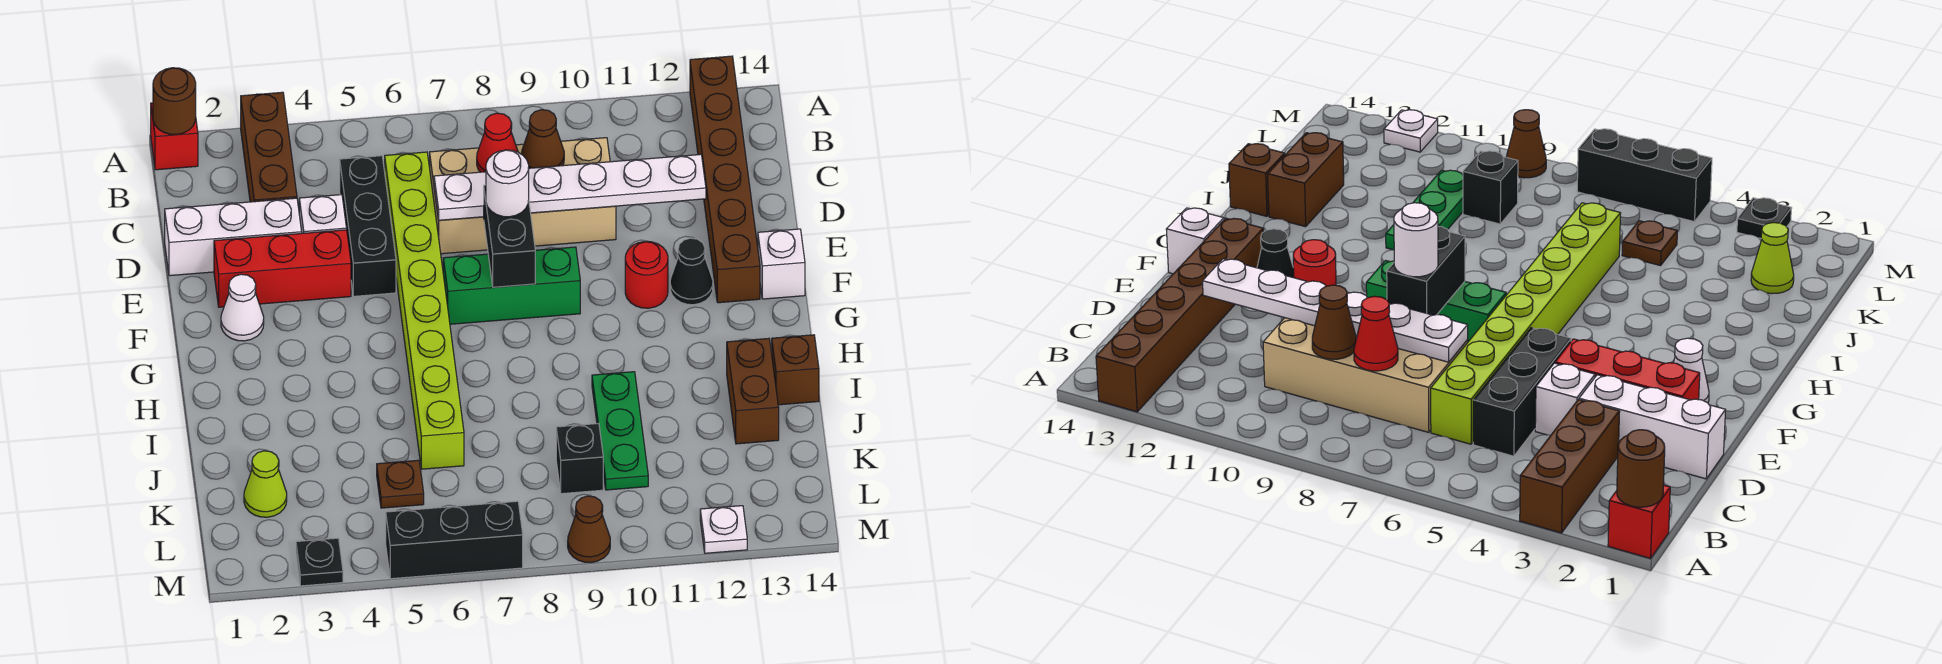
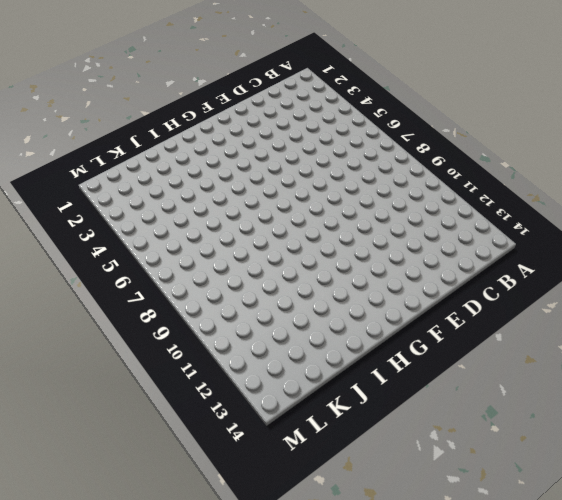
none -> red 1x1 brick [151,103,198,170]
none -> brown 1x3 brick [241,92,297,202]
none -> brown 1x6 brick [690,56,760,303]
none -> black 1x3 brick [340,156,396,296]

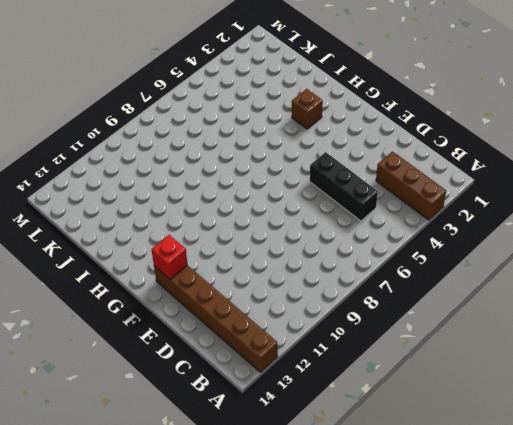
red 1x1 brick [151,235,188,279] -> red 1x1 brick moved to [151,103,198,170]
brown 1x1 brick [292,89,323,129] -> brown 1x1 brick moved to [772,335,819,405]
none -> lime 1x8 brick [385,152,464,469]
none -> tan 2x4 brick [430,138,616,254]
none -> white 1x3 brick [165,198,302,276]
none -> white 1x1 brick [299,195,347,233]

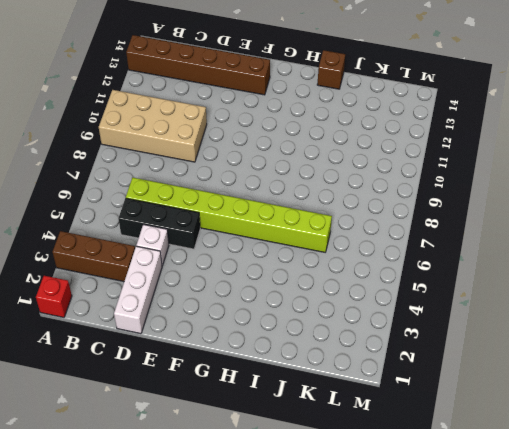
tan 2x4 brick [99,90,207,162] -> tan 2x4 brick turned to [430,138,616,254]
none -> red 1x3 brick [214,230,351,307]
none -> white 1x1 cone [221,274,264,341]
none -> green 1x3 brick [443,247,580,324]
none -> red 1x1 round brick [625,242,668,308]

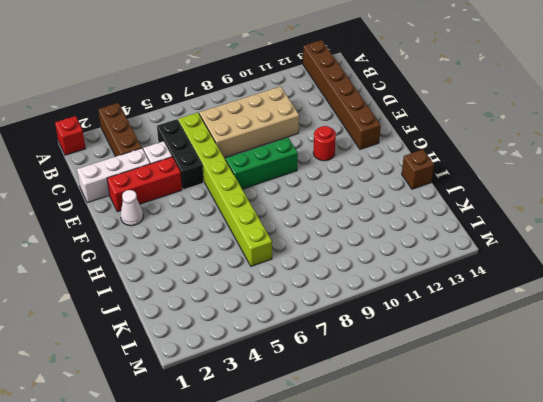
none -> black 1x1 cone [670,238,713,305]
none -> white 1x1 brick [758,229,805,299]
none -> green 1x3 plate [592,372,648,490]
none -> brown 1x2 brick [727,338,779,444]

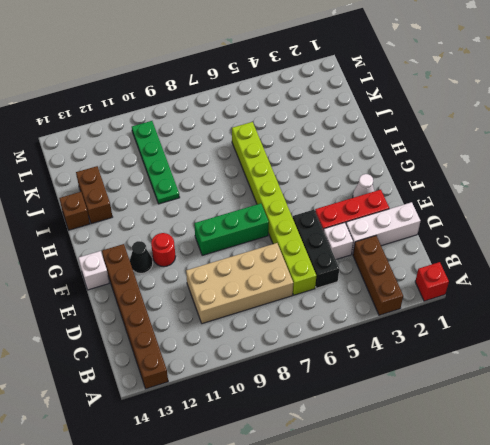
green 1x4 plate [132,121,180,204] -> green 1x3 plate [592,372,648,490]
none -> lime 1x1 cone [244,451,287,517]
none -> brown 1x1 plate [377,460,424,508]
none -> black 1x1 brick [556,423,603,494]
none -> black 1x1 plate [296,538,343,586]

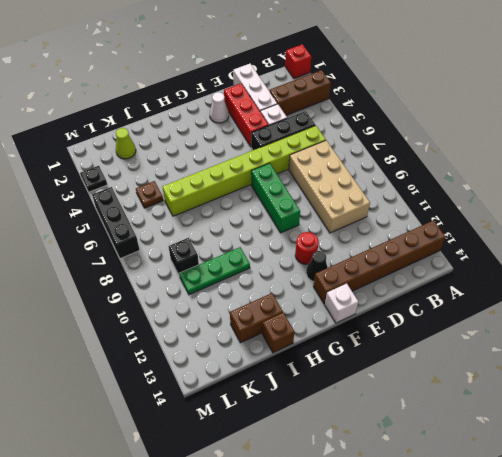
none -> brown 1x1 cone [568,496,610,563]
none -> white 1x1 plate [700,506,747,553]
none -> brown 1x1 round brick [153,68,196,135]
none -> red 1x1 cone [477,113,518,172]

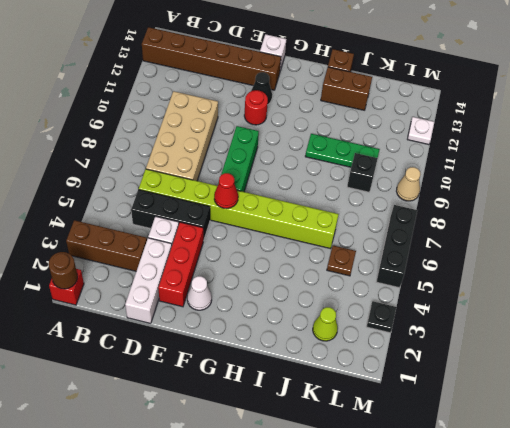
red 1x1 cone [214,173,238,209] -> red 1x1 cone moved to [477,113,518,172]
tan 1x1 cone [396,167,420,201] -> brown 1x1 cone [568,496,610,563]
none -> brown 1x1 cone [522,110,564,168]
none -> white 1x6 plate [434,154,706,220]
none -> black 1x2 brick [484,185,535,287]
none -> white 1x1 round brick [486,150,529,217]

